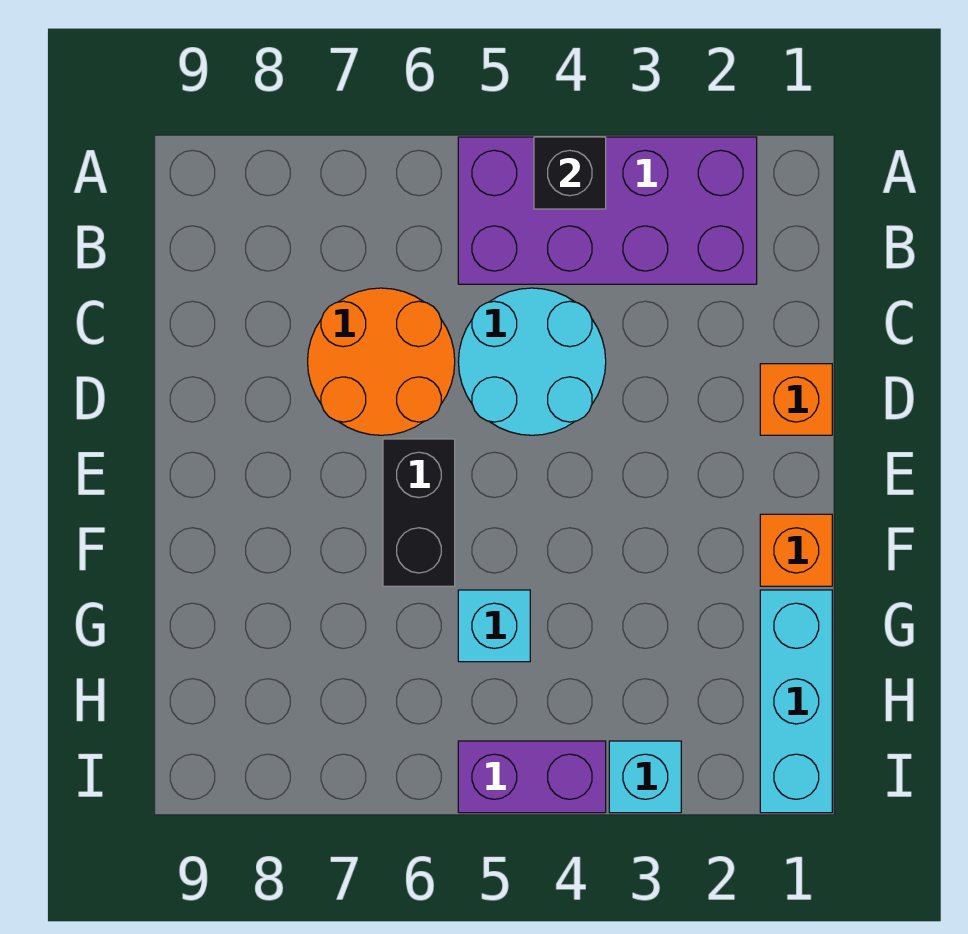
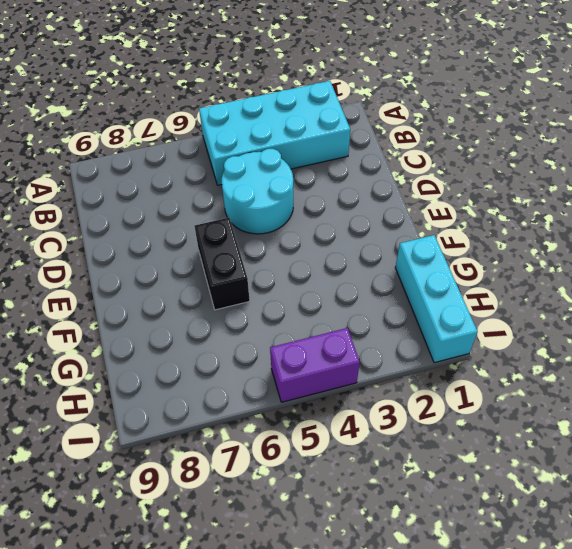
cyan 2x4 brick [199,81,350,185] -> purple 2x4 brick [458,137,757,284]
none -> orange 2x2 round brick [308,288,455,435]
none -> orange 1x1 brick [760,364,832,435]

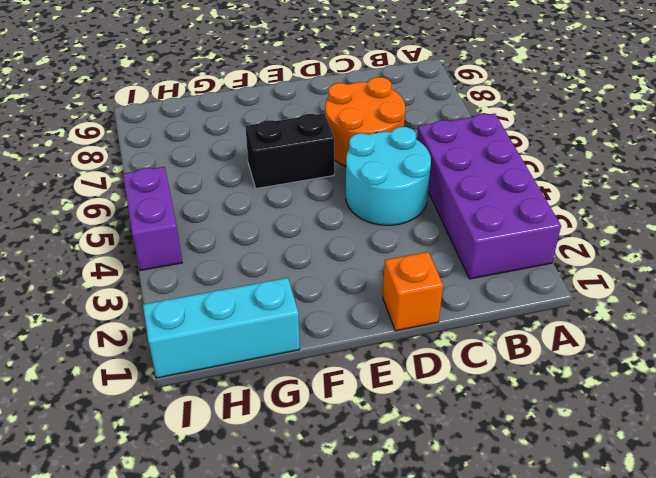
none -> orange 1x1 brick [760,514,832,586]
none -> cyan 1x1 brick [458,590,530,662]

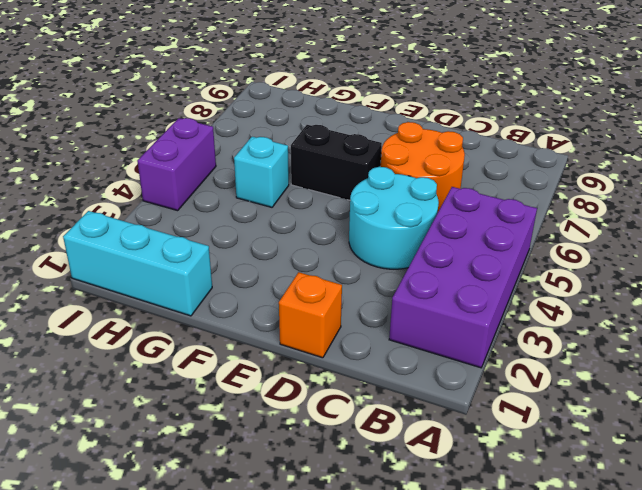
none -> orange 1x1 brick [760,514,832,586]
none -> cyan 1x1 brick [609,741,681,813]

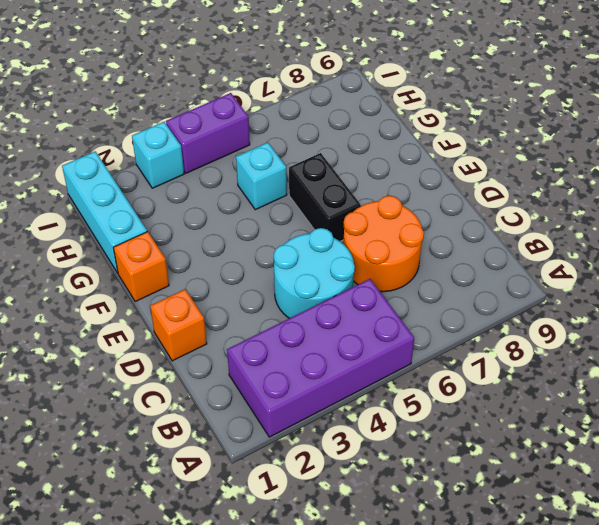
none -> black 1x1 brick [534,137,606,209]

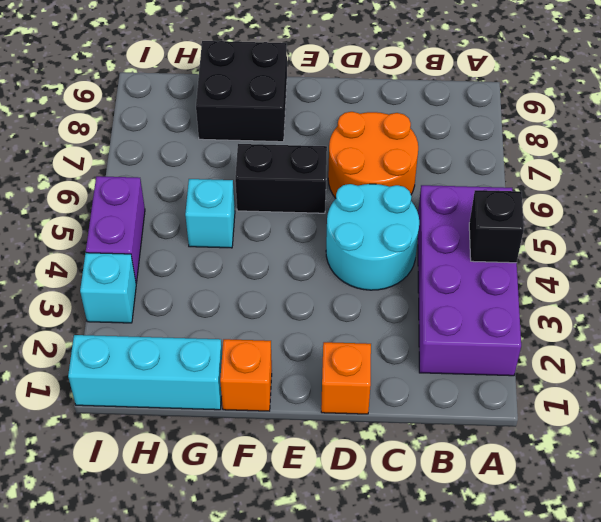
black 2x2 brick [196,41,287,142] -> none

